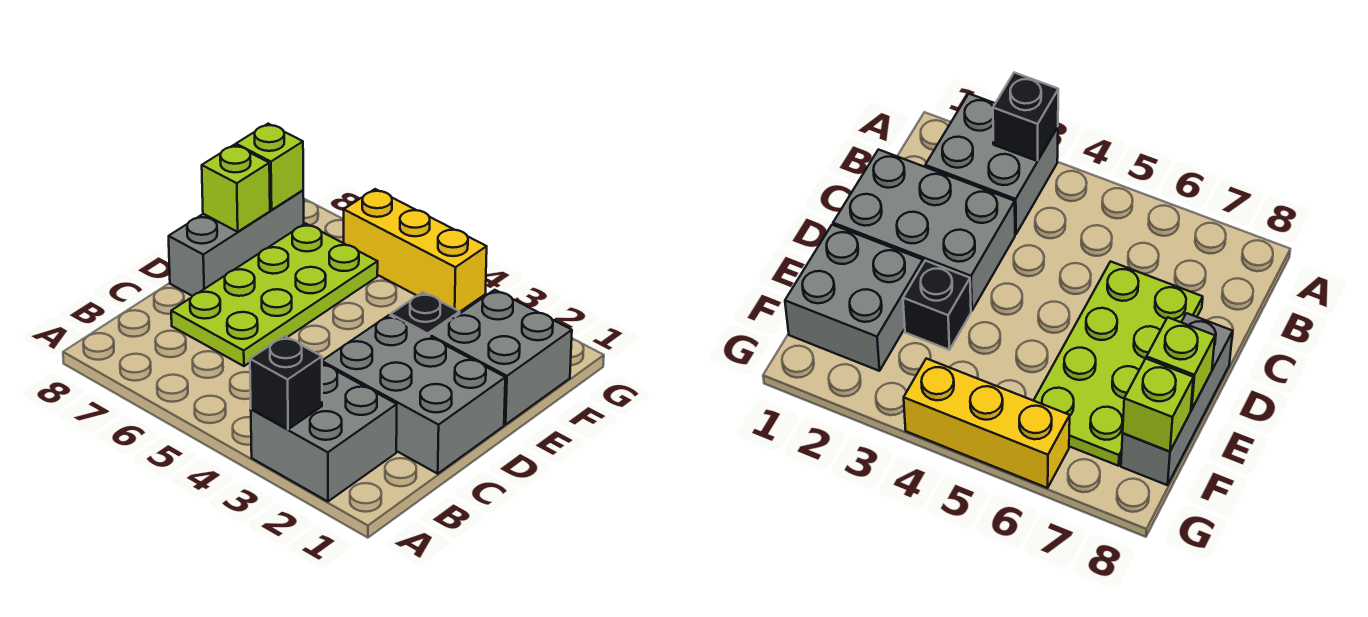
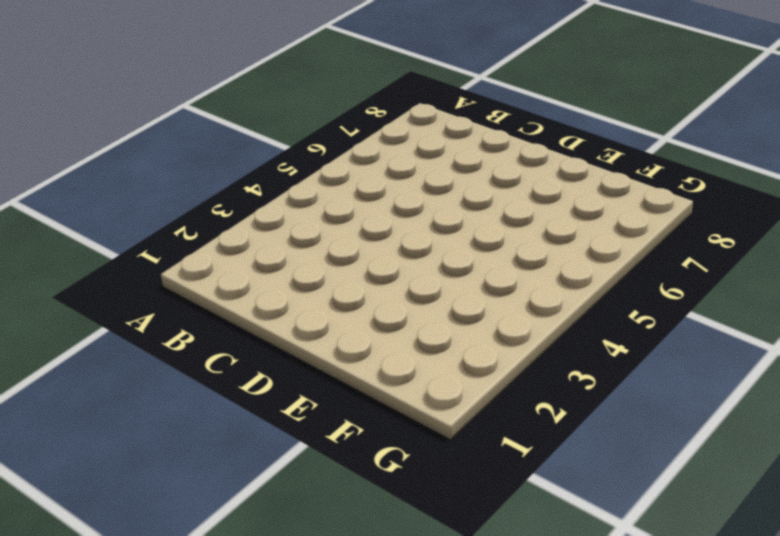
none -> grey 2x2 brick [251,363,397,501]
none -> grey 2x3 brick [322,315,505,474]

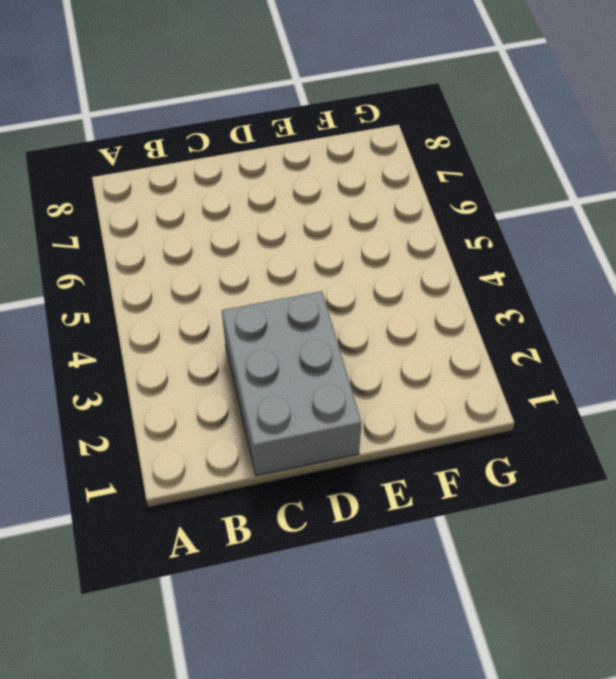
none -> grey 2x2 brick [251,363,397,501]
none -> lime 2x4 plate [171,223,378,366]

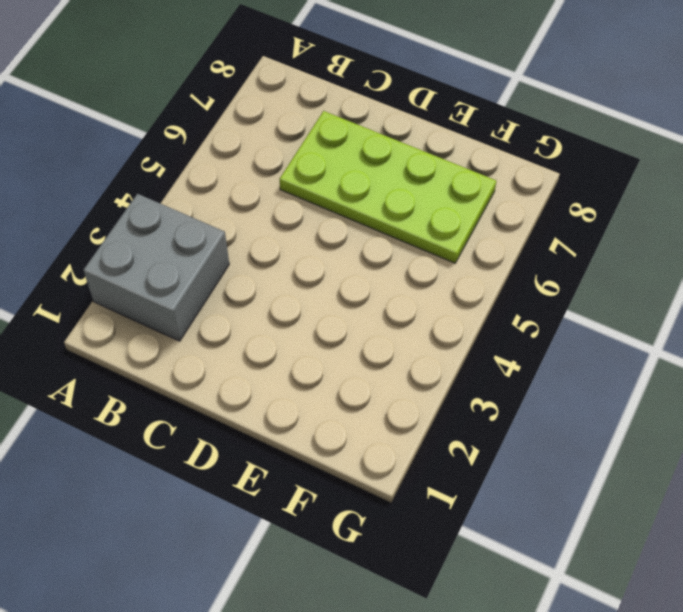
none -> grey 2x3 brick [322,315,505,474]
none -> grey 1x3 brick [169,190,304,296]

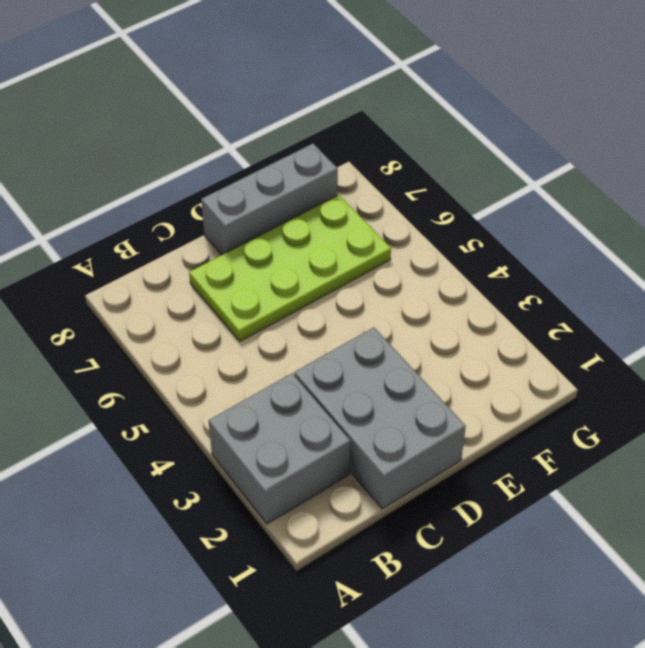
none -> grey 2x2 brick [429,290,572,425]
none -> black 1x1 brick [391,292,460,336]

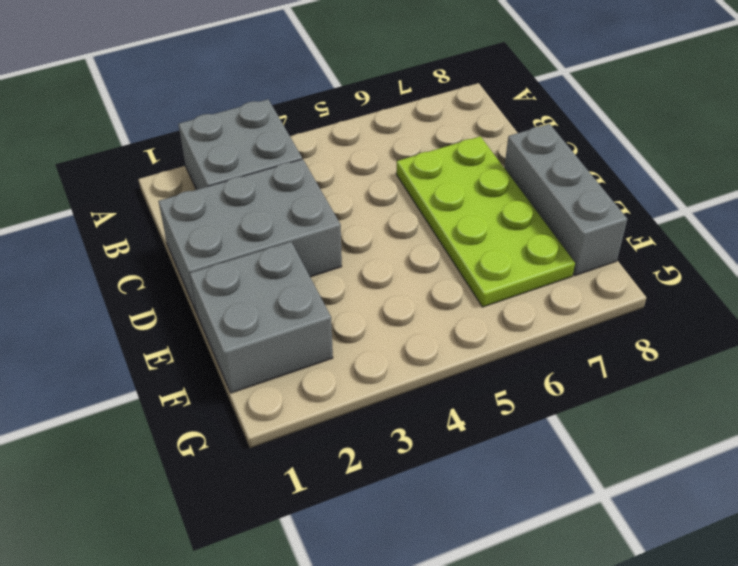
none -> black 1x1 brick [391,292,460,336]
none -> yellow 1x3 brick [344,189,487,312]

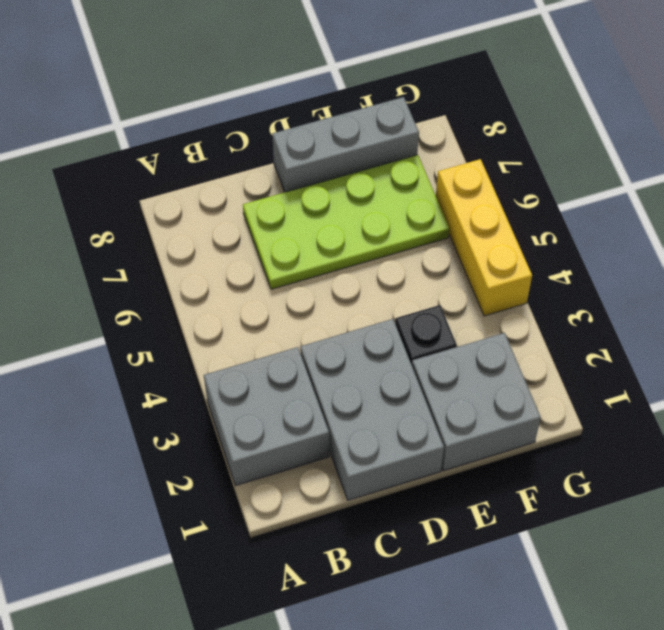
none -> black 1x1 brick [250,336,322,429]
none -> lime 1x1 brick [202,145,270,232]

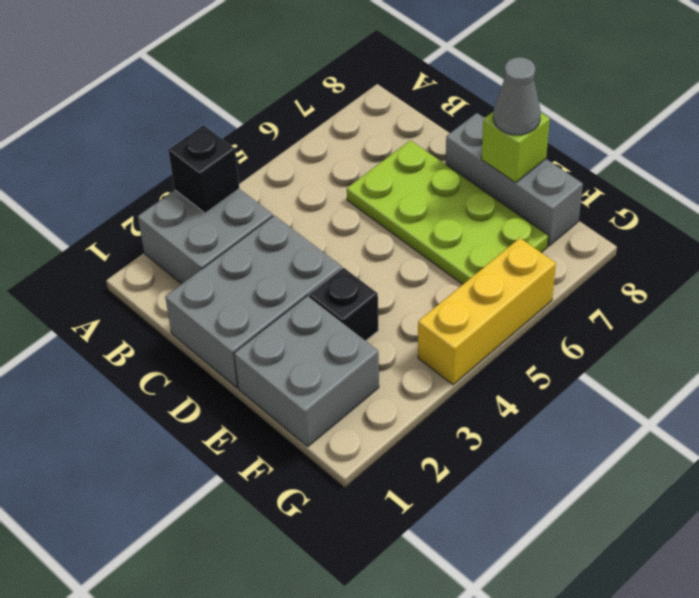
grey 1x1 cone [493,57,541,135] -> none
none -> lime 1x1 brick [236,124,303,210]

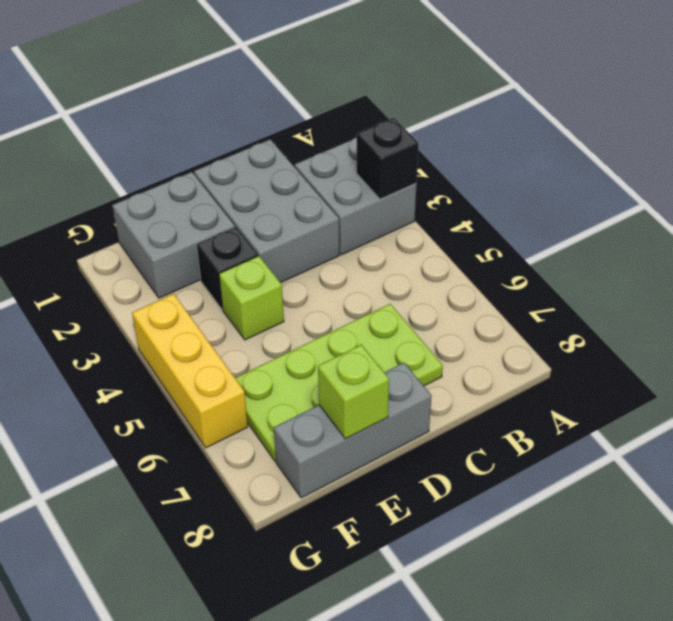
lime 1x1 brick [219,256,284,340] -> lime 1x1 brick moved to [236,124,303,210]

